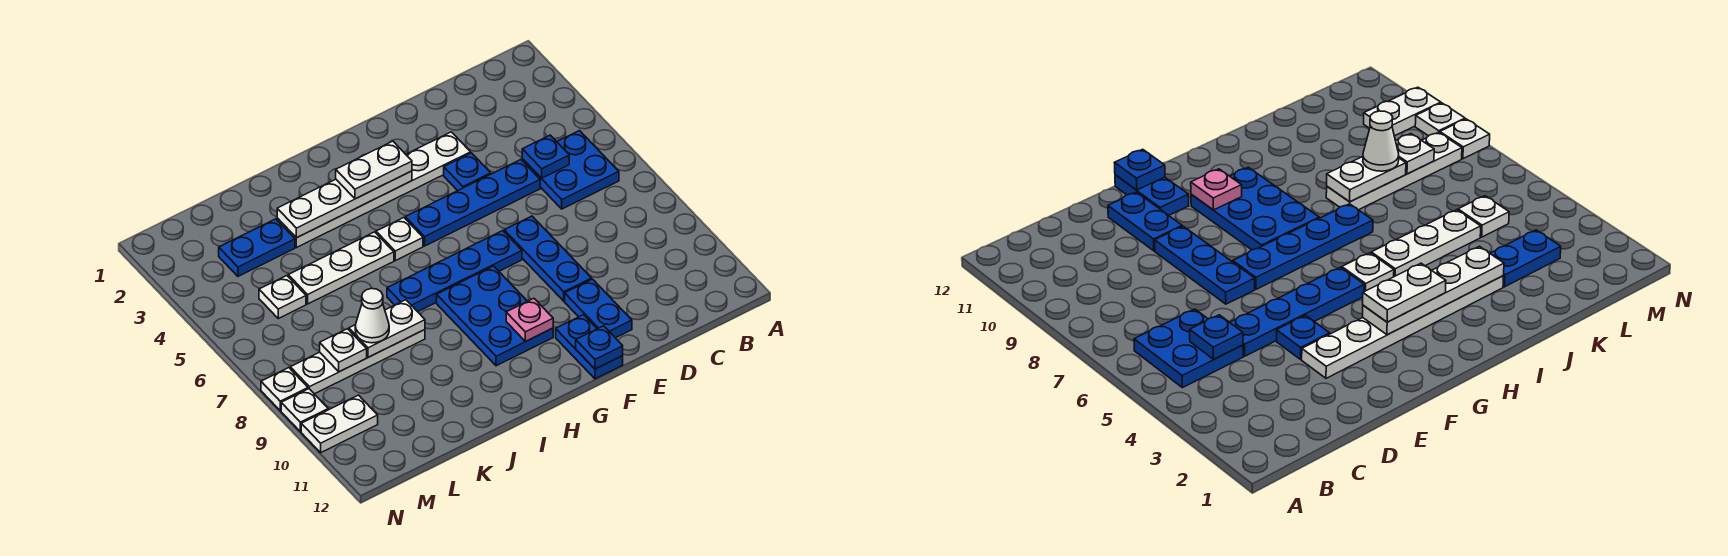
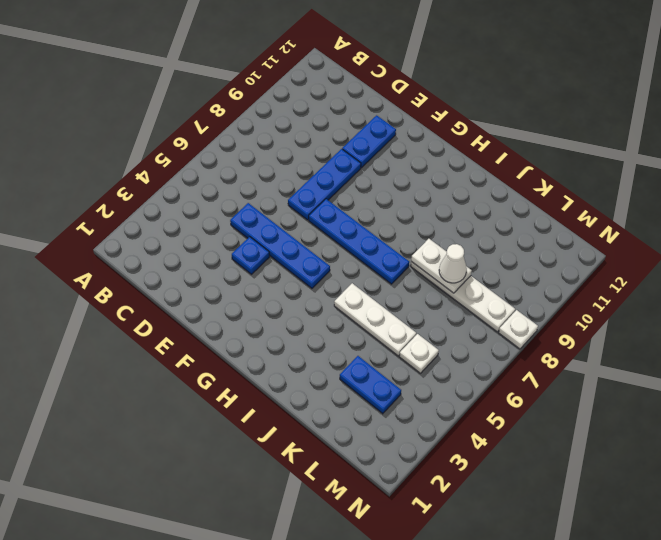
none -> blue 2x2 plate [522,131,619,209]
none -> white 1x6 plate [277,132,471,248]
none -> blue 1x2 plate [556,315,623,379]

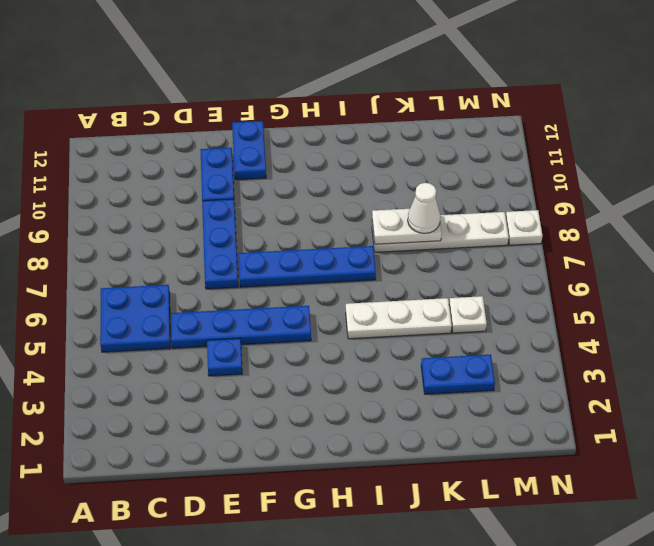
none -> white 1x6 plate [277,132,471,248]
none -> blue 2x3 plate [437,266,553,366]
none -> white 1x1 plate [376,218,423,261]

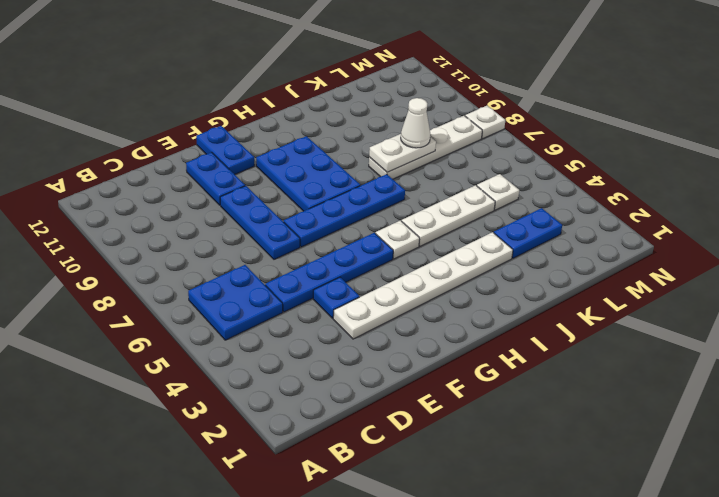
none -> white 1x2 plate [301,395,378,453]
none -> white 1x1 plate [281,389,328,432]
none -> blue 1x1 plate [522,135,569,178]

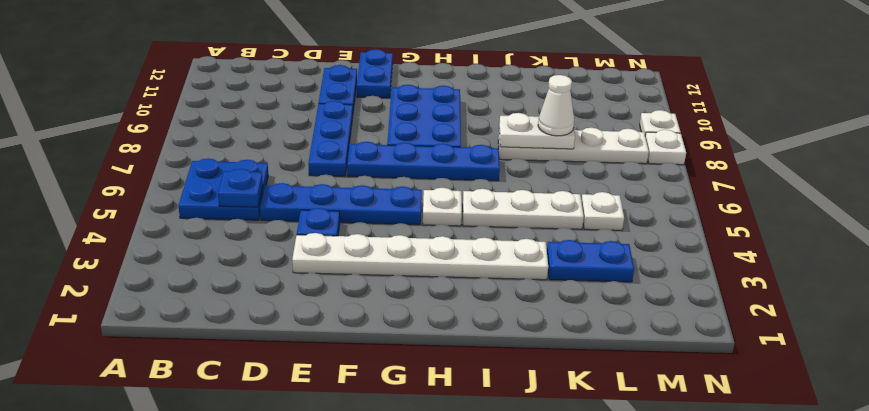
none -> white 1x2 plate [301,395,378,453]
none -> blue 1x1 plate [576,326,623,369]
none -> white 1x4 plate [277,171,412,238]

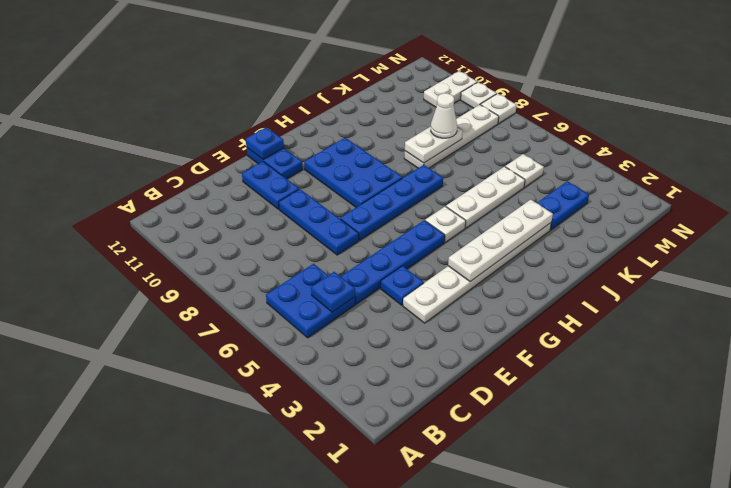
none -> pink 1x1 plate [506,298,553,342]
none -> white 1x1 plate [320,329,367,372]
none -> white 1x2 plate [336,141,412,199]

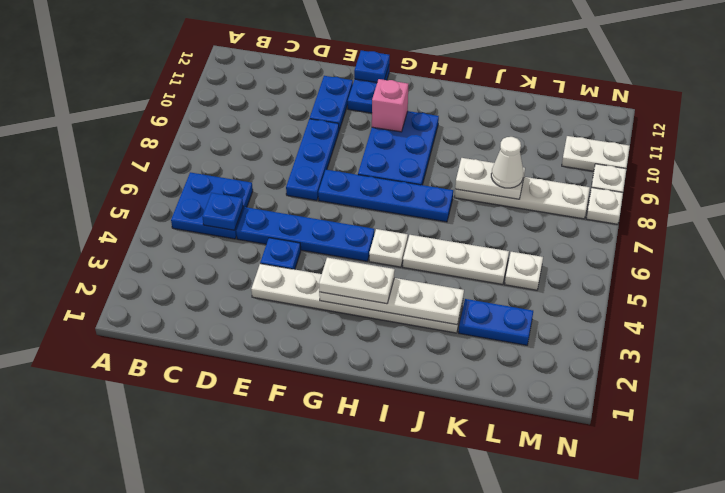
pink 1x1 brick [372,79,408,132] -> pink 1x1 plate [506,298,553,342]
none -> white 1x1 plate [320,329,367,372]

